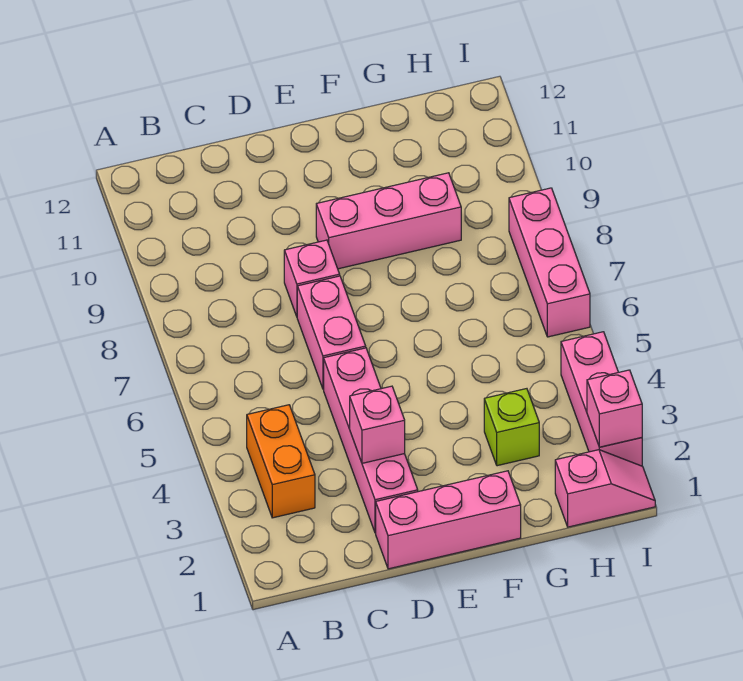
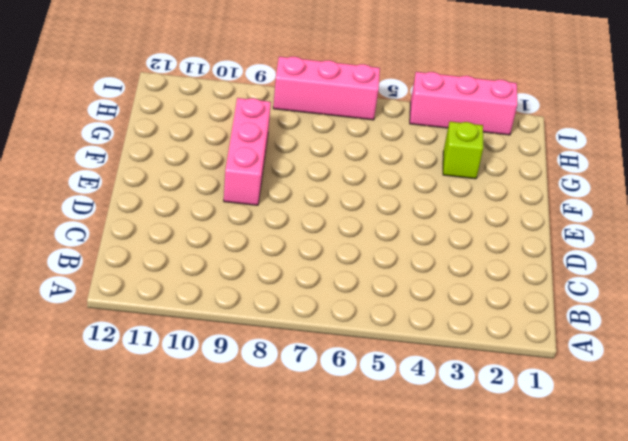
none -> orange 1x2 brick [247,405,315,518]
none -> pink 1x3 brick [376,471,521,569]
none -> pink 1x4 brick [324,348,418,533]

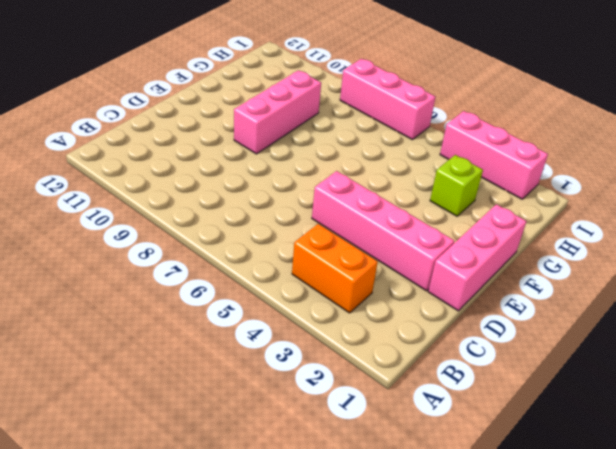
none -> pink 1x2 brick [297,276,366,389]
none -> pink 1x1 brick [284,240,340,316]
none -> pink 1x2 slope [555,450,655,527]

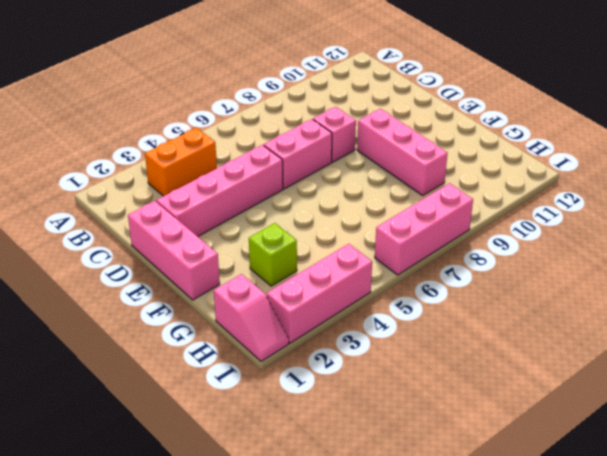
none -> pink 1x1 brick [350,386,405,463]
none -> pink 1x1 brick [587,370,642,447]

